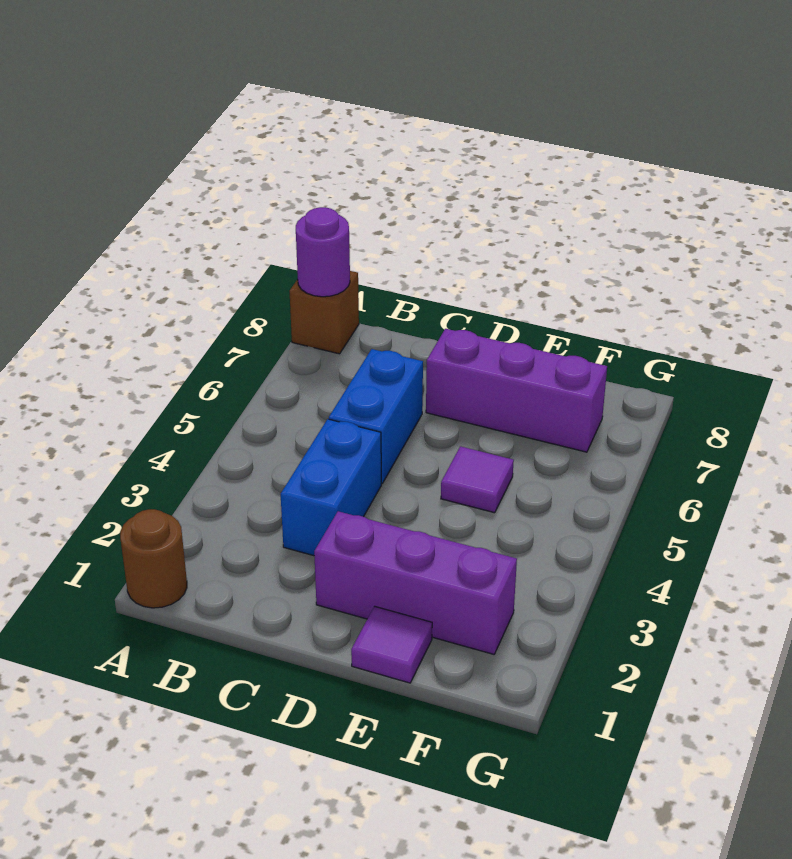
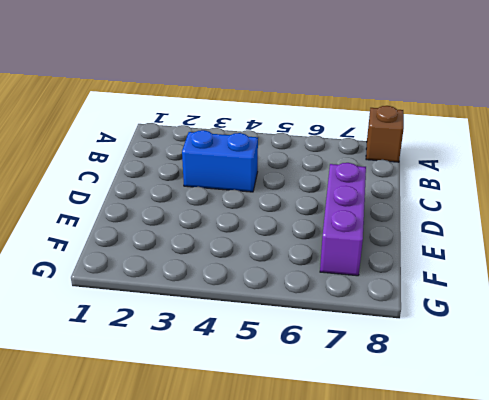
none -> brown 1x1 round brick [120,509,187,608]
none -> blue 1x2 brick [329,349,423,484]

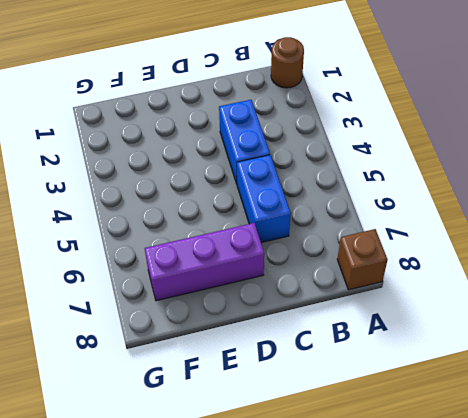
none -> purple 1x3 brick [314,511,517,654]
none -> purple 1x1 tile [351,606,432,683]

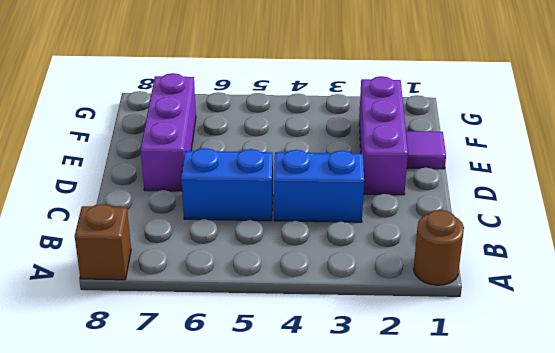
none -> purple 1x1 tile [441,446,514,513]
none -> purple 1x1 round brick [296,207,350,297]

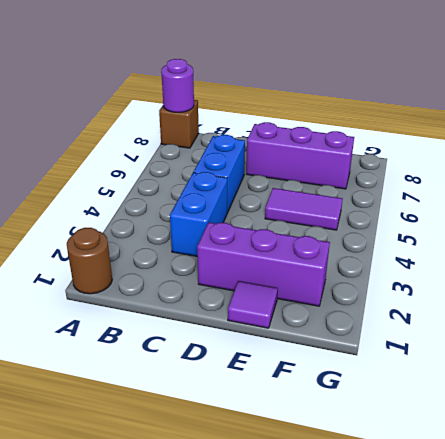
purple 1x2 tile [265,188,343,230] -> purple 1x1 tile [441,446,514,513]

